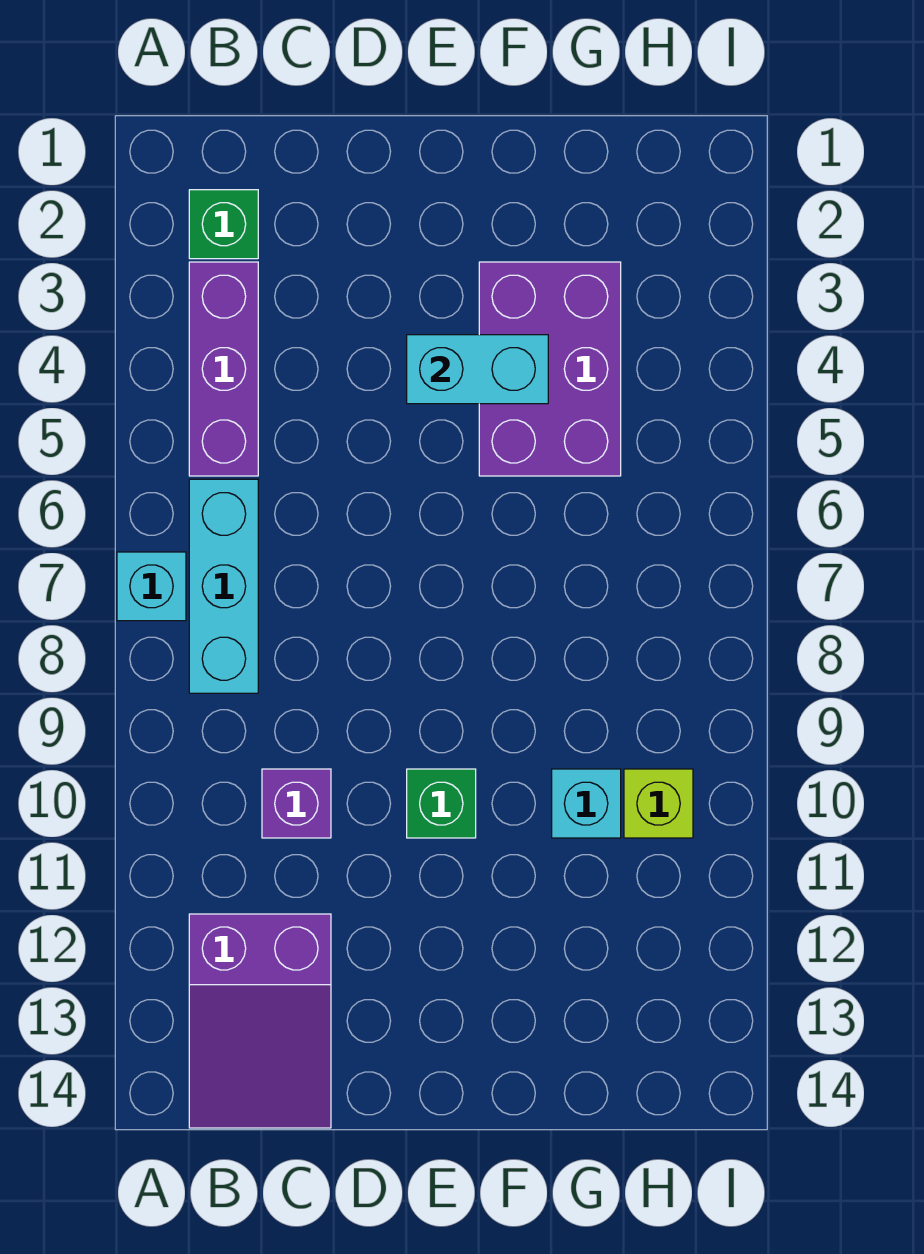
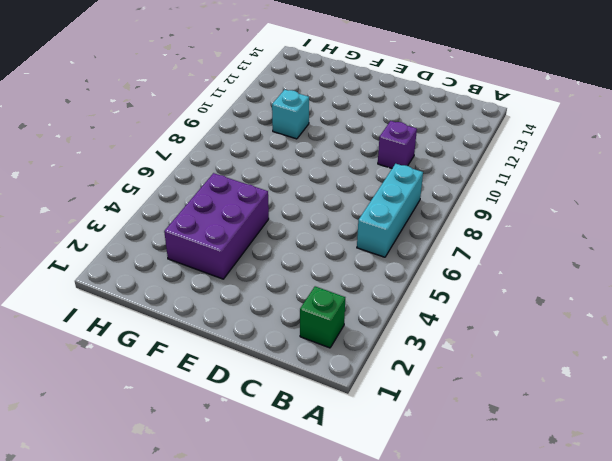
none -> cyan 1x1 brick [117,552,186,621]
none -> purple 1x3 brick [189,262,258,476]

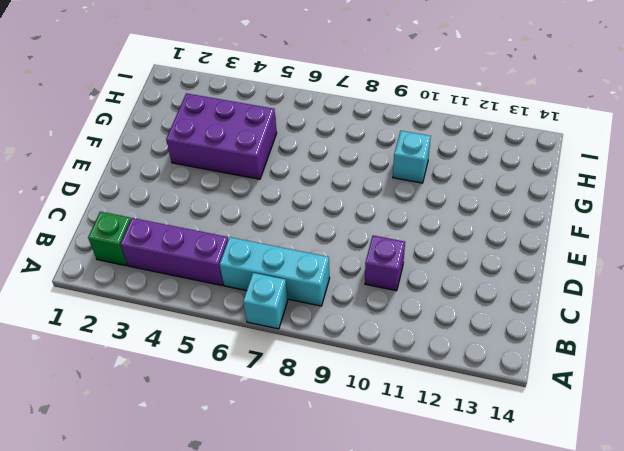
none -> purple 2x3 slope [189,914,331,1128]
none -> green 1x1 brick [407,769,476,838]

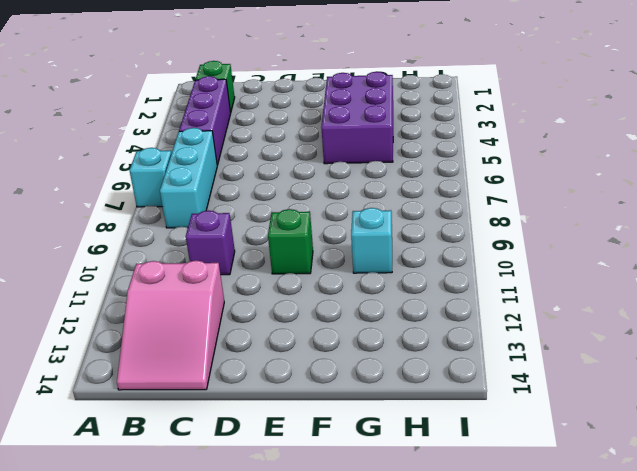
pink 2x3 slope [117,260,224,390] -> purple 2x3 slope [189,914,331,1128]
none -> lime 1x1 brick [624,769,693,838]
none -> cyan 1x2 brick [407,335,548,404]

